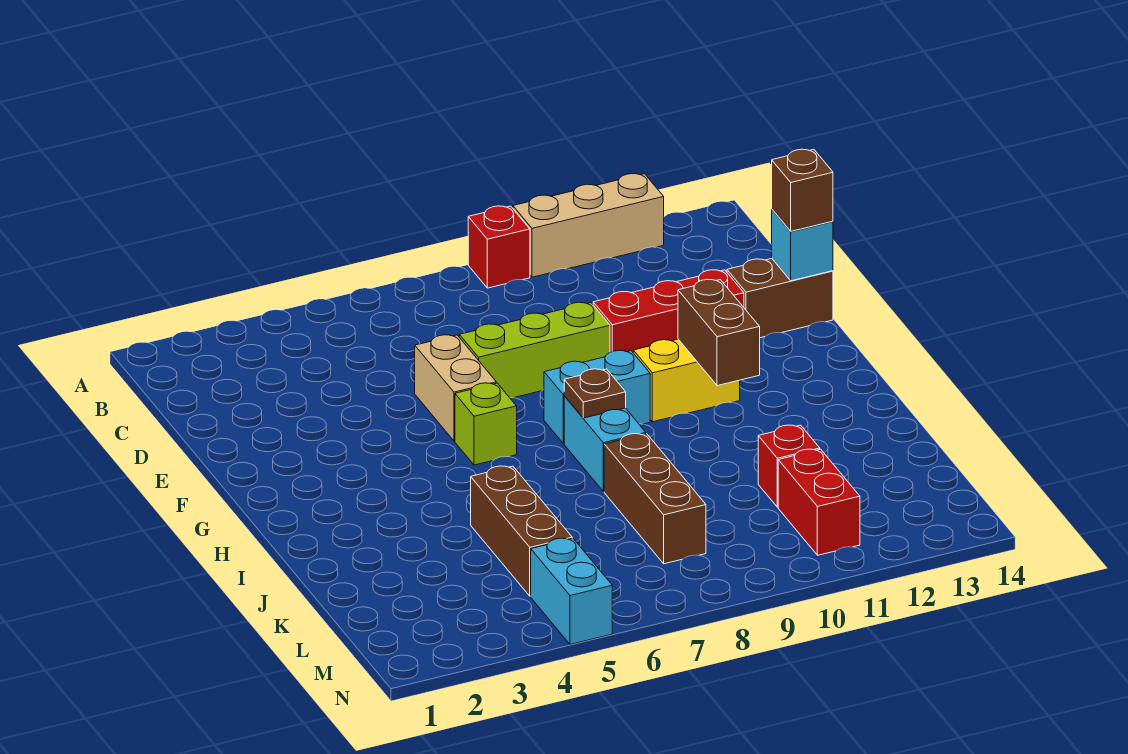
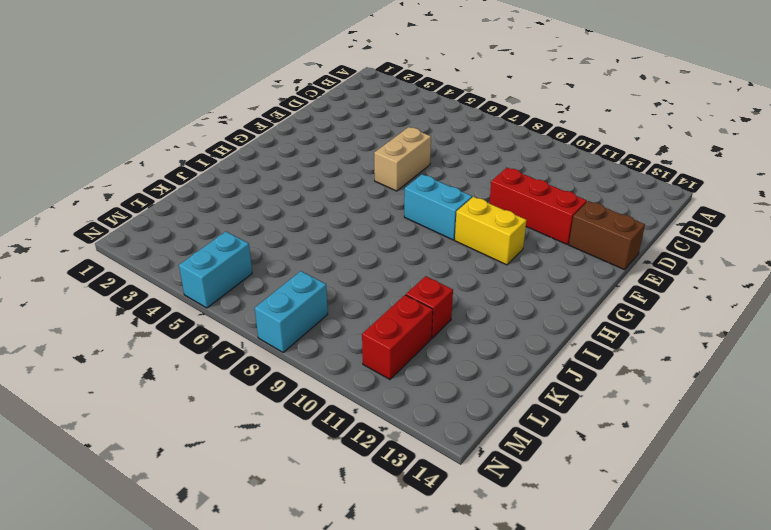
cyan 1x2 brick [255,271,328,352] -> cyan 1x2 brick moved to [564,396,646,492]
none -> red 1x1 brick [468,206,530,288]
none -> tan 1x3 brick [513,174,664,277]
none -> lime 1x3 brick [459,302,610,398]

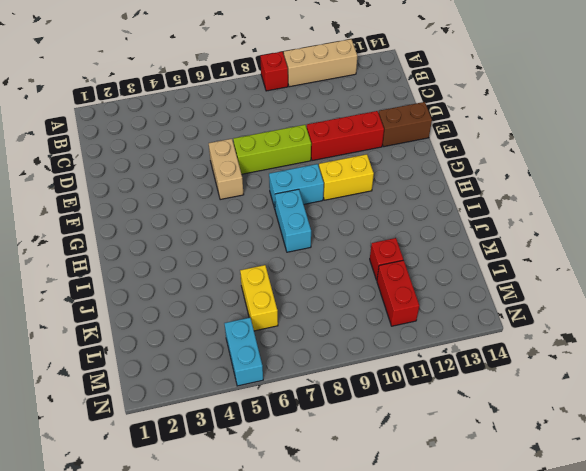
yellow 1x2 brick [240,265,278,331] -> none
none -> lime 1x1 brick [455,383,517,465]
none -> brown 1x3 brick [471,466,572,596]
none -> brown 1x3 brick [604,434,706,564]

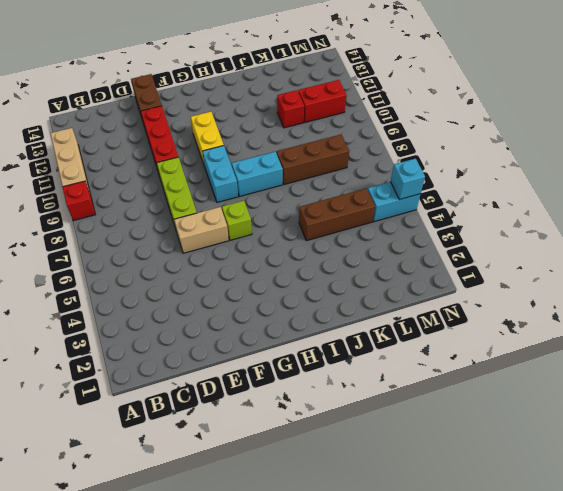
cyan 1x1 brick [390,159,425,200] -> cyan 1x1 brick moved to [772,210,833,281]
none -> brown 1x2 brick [678,279,760,386]
none -> brown 1x1 plate [564,369,626,418]
none -> brown 1x1 brick [772,149,833,231]

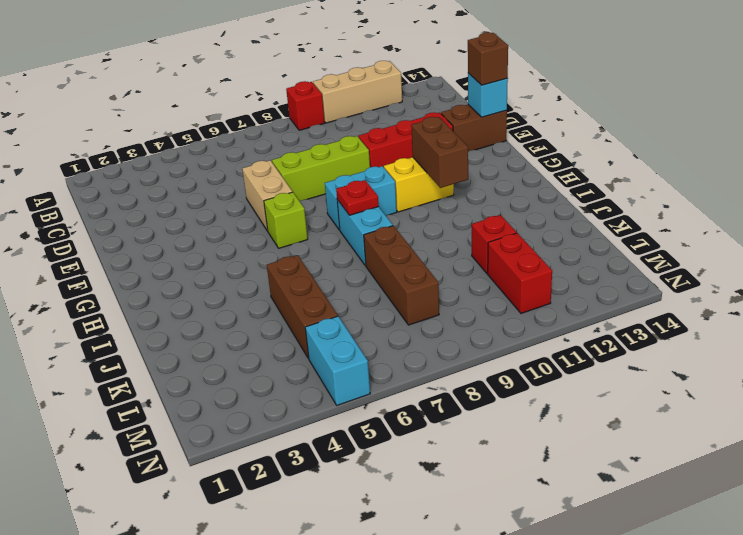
red 1x1 plate [336,180,379,215] -> brown 1x1 plate [564,369,626,418]

